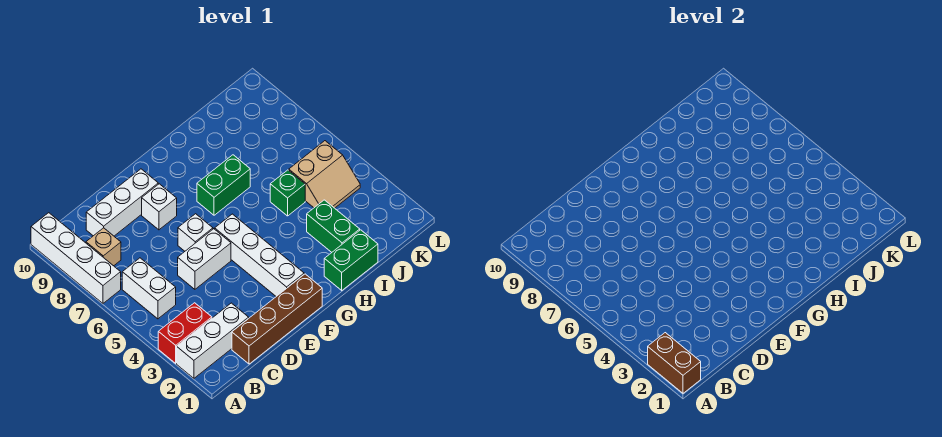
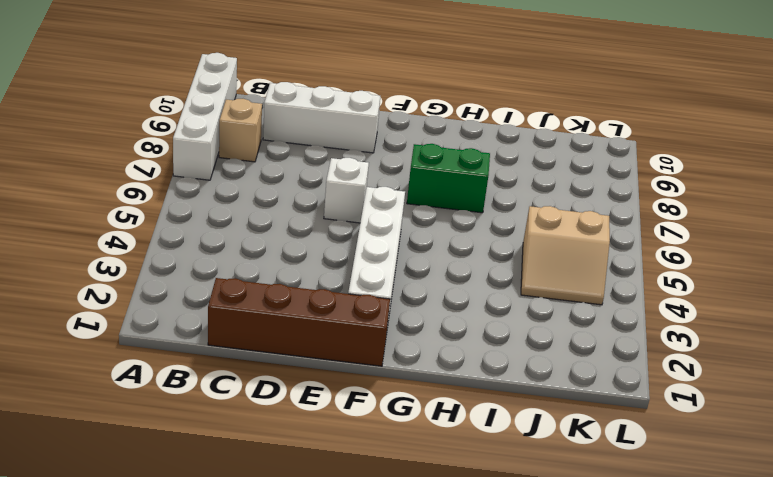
none -> white 1x3 brick [177,303,249,378]
none -> red 1x2 brick [158,303,212,363]
none -> white 1x2 brick [122,258,176,319]

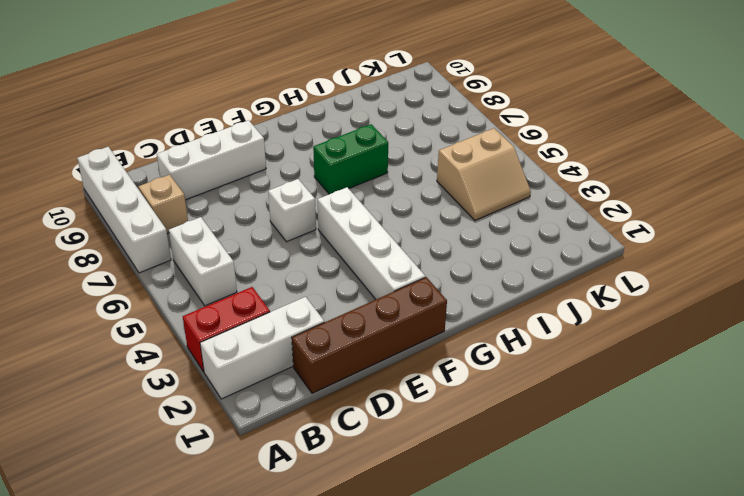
none -> white 1x2 brick [178,229,231,289]
none -> white 1x1 brick [142,184,177,230]
none -> green 1x2 brick [324,230,378,290]

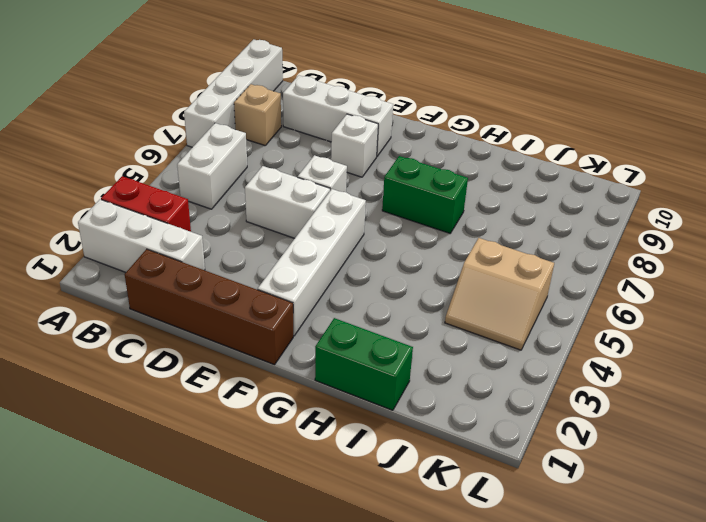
none -> green 1x2 brick [307,200,360,252]
none -> green 1x1 brick [270,170,305,216]
none -> brown 1x2 brick [648,333,701,393]

